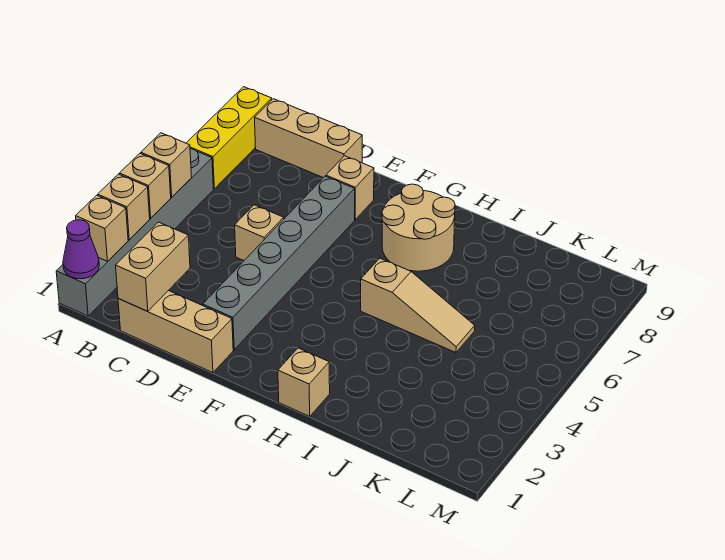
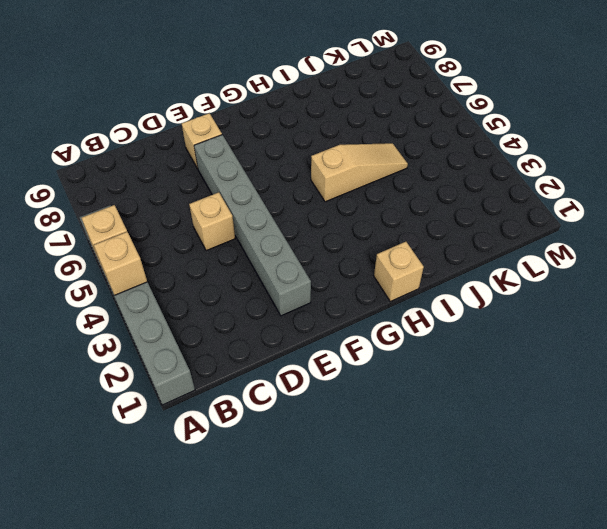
none -> yellow 1x3 brick [187,87,272,189]
none -> tan 1x3 brick [255,99,362,178]
none -> tan 1x3 brick [118,290,233,373]

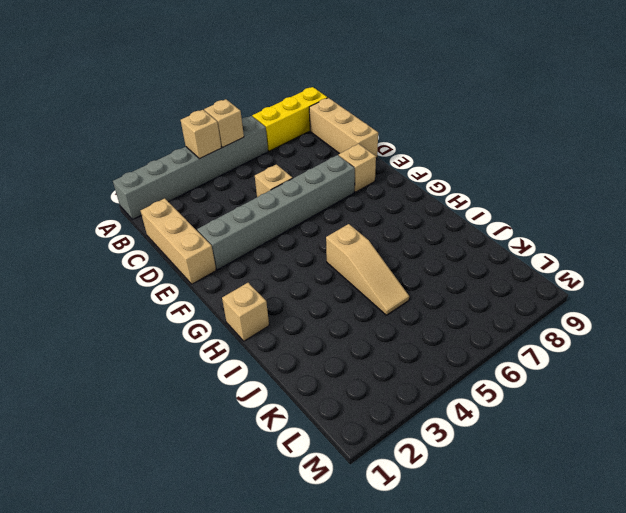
none -> tan 2x2 round brick [382,184,455,271]
none -> purple 1x1 cone [63,220,99,279]
none -> tan 1x1 brick [76,195,128,261]

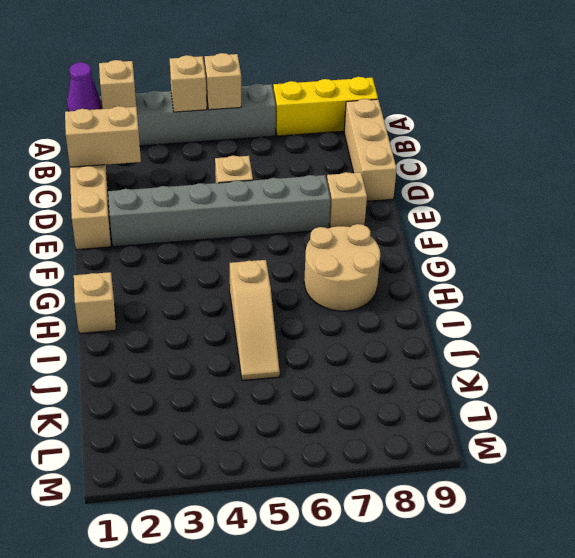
none -> tan 1x1 brick [98,174,150,240]

